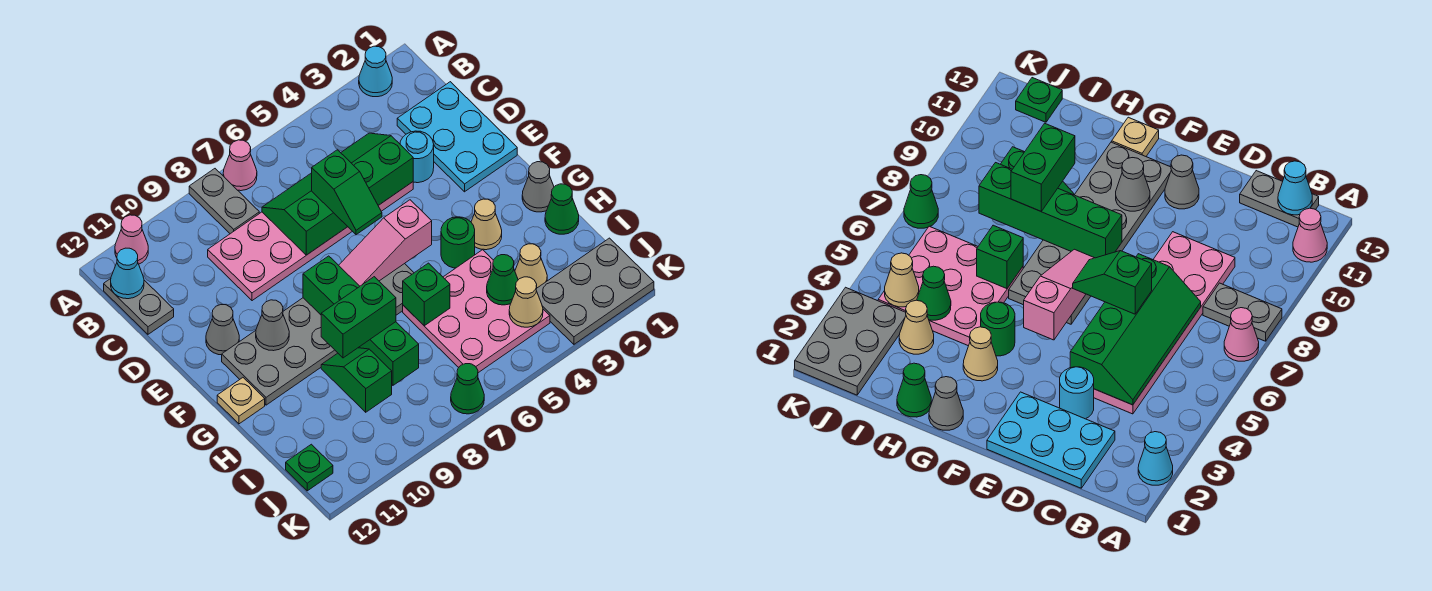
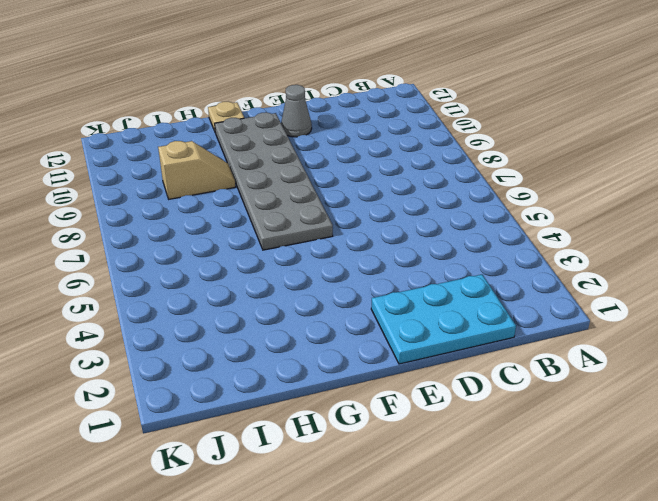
tan 1x2 slope [158,141,236,199] -> green 1x2 slope [321,348,392,412]
none -> cyan 1x1 cone [359,46,392,97]
none -> pink 1x1 cone [223,140,257,191]
none -> grey 1x2 plate [189,169,259,234]
none -> pink 1x1 cone [115,215,148,264]

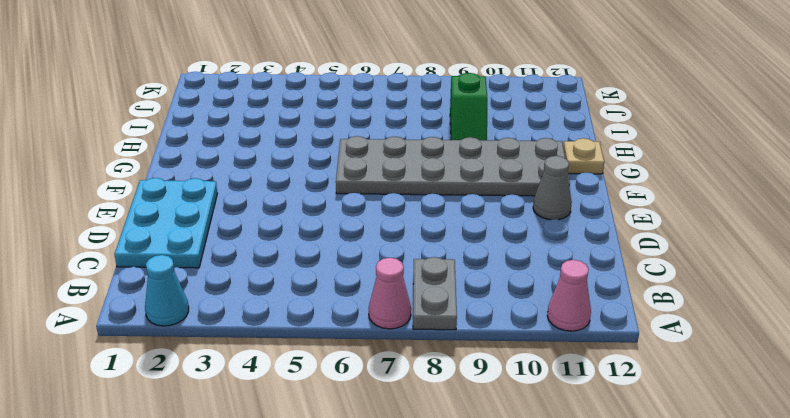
none -> grey 1x2 plate [104,279,174,334]
none -> pink 2x6 plate [208,182,413,301]
none -> cyan 1x1 round brick [400,131,434,183]
none -> grey 1x1 cone [522,162,554,212]

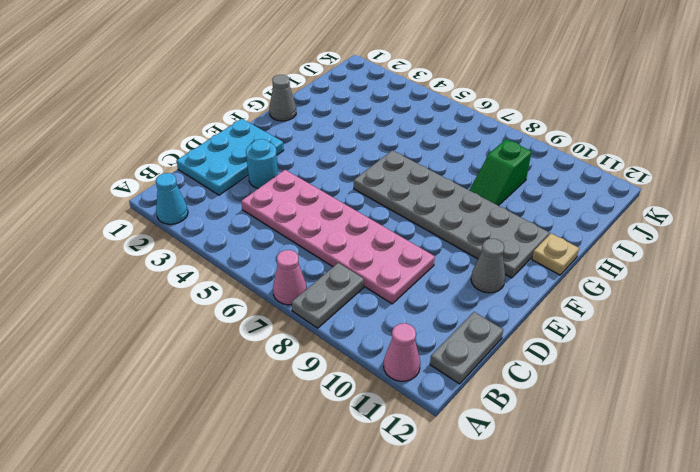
none -> tan 1x1 cone [471,199,502,250]
none -> green 1x1 round brick [441,217,475,268]
none -> green 1x1 cone [545,184,579,234]
none -> pink 3x3 plate [403,250,550,373]

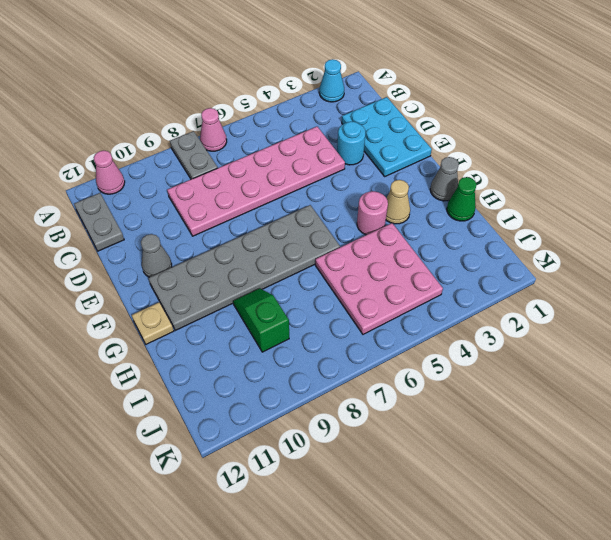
pink 1x1 round brick [357,191,388,235] -> green 1x1 round brick [441,217,475,268]
none -> tan 1x1 cone [515,244,547,288]
none -> grey 2x3 plate [536,238,654,344]
none -> green 1x1 plate [286,444,333,491]
none -> green 1x1 cone [451,364,484,414]

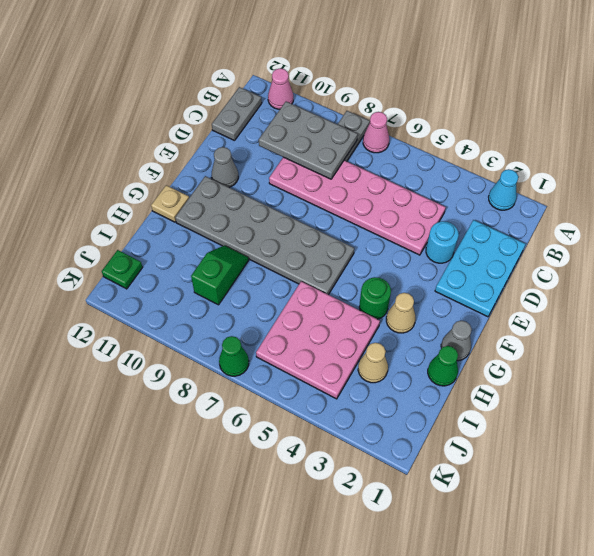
grey 2x3 plate [259,102,358,179] -> grey 2x3 plate moved to [536,238,654,344]
none -> cyan 1x1 cone [111,248,144,299]
none -> green 2x4 slope [262,133,413,255]
none -> pink 1x3 slope [339,200,432,286]
none -> green 1x4 brick [303,256,419,385]

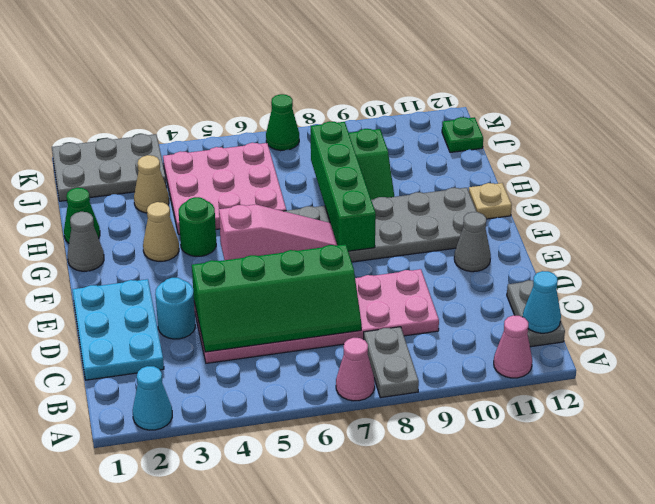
none -> grey 1x1 cone [256,300,289,351]
none -> green 1x1 brick [403,263,450,326]
none -> green 1x1 cone [487,255,518,305]
none -> tan 1x1 cone [509,277,543,327]

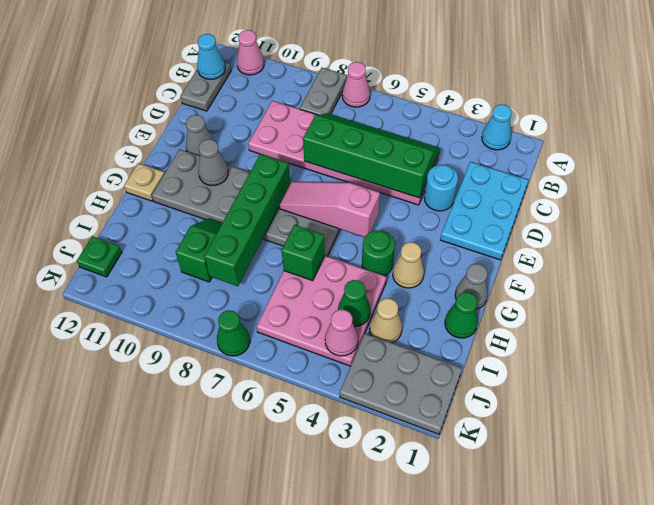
pink 1x1 cone [325,309,358,356] -> tan 1x1 cone [509,277,543,327]
none -> green 1x2 slope [312,150,382,235]
none -> green 1x2 brick [321,277,396,358]

